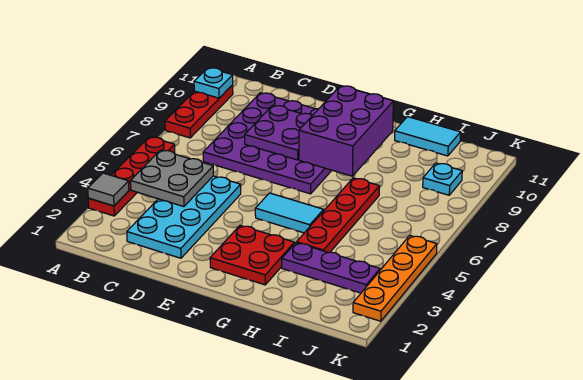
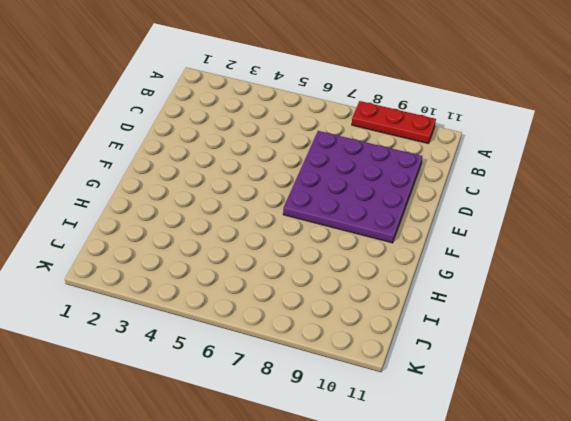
none -> red 1x4 plate [88,137,175,216]
none -> cyan 2x4 plate [127,176,241,258]
none -> red 2x2 plate [210,225,295,285]

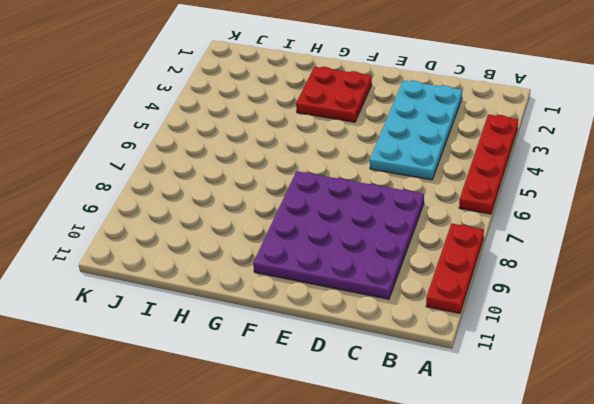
none -> cyan 1x2 tile [255,193,324,233]
none -> purple 1x3 plate [282,242,380,293]
none -> red 1x4 plate [297,178,380,253]

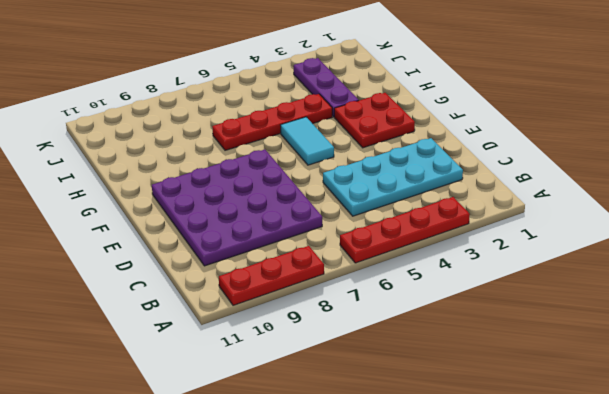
none -> cyan 1x2 tile [395,117,461,156]
none -> cyan 1x1 plate [423,163,462,195]
none -> orange 1x4 plate [353,235,437,321]

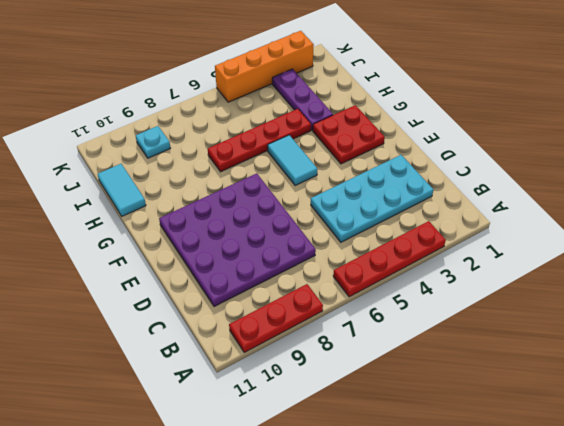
orange 1x4 brick [215,31,314,102] -> orange 1x4 plate [353,235,437,321]
none -> grey 1x1 tile [88,173,129,206]
none -> cyan 1x1 plate [194,68,233,98]
none -> grey 2x2 plate [131,150,213,207]

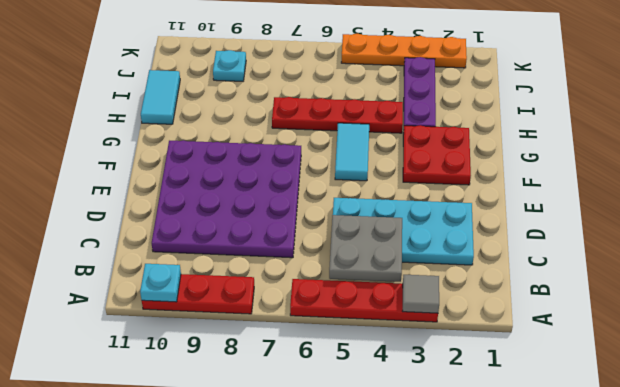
none -> purple 2x2 plate [245,105,313,160]
none -> purple 2x3 brick [299,86,393,176]

